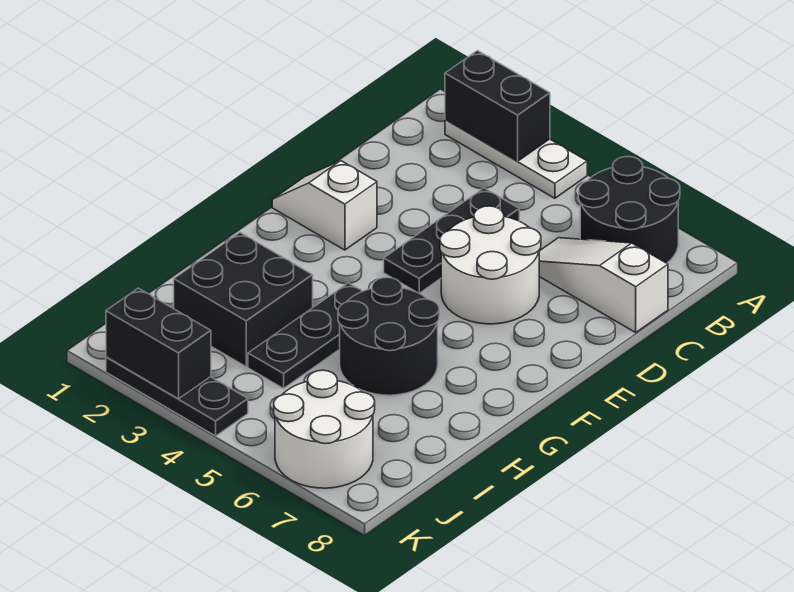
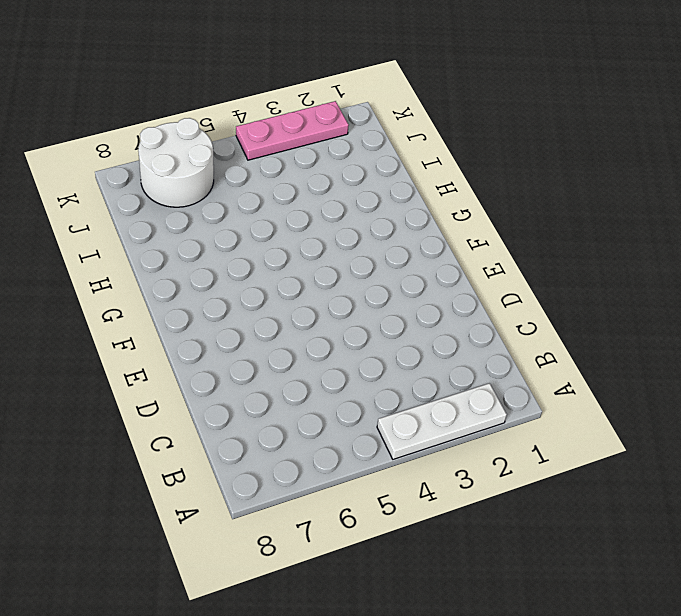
pink 1x3 plate [236,101,349,160] -> black 1x3 plate [106,357,248,436]
none -> black 2x2 round brick [579,156,680,263]
none -> black 1x3 plate [384,188,519,293]
none -> white 1x3 slope [539,238,668,332]

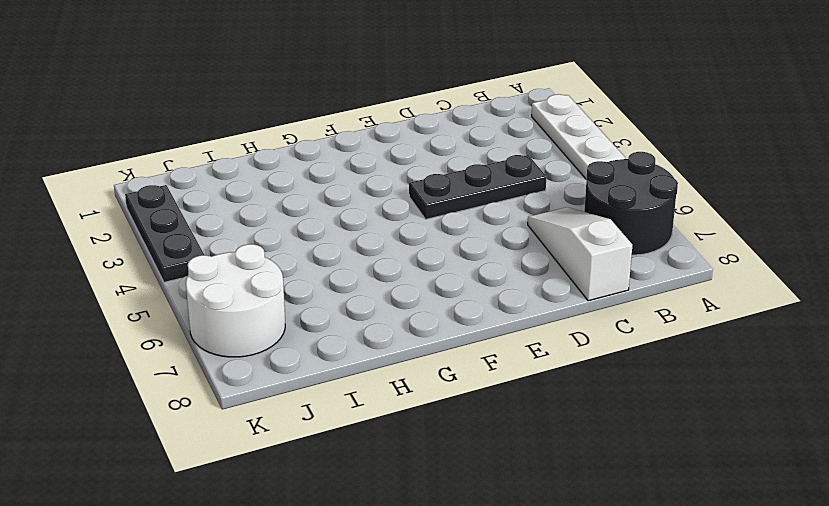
none -> white 2x2 round brick [440,206,541,324]
none -> white 1x2 slope [272,161,377,250]
none -> black 1x3 plate [248,283,362,388]

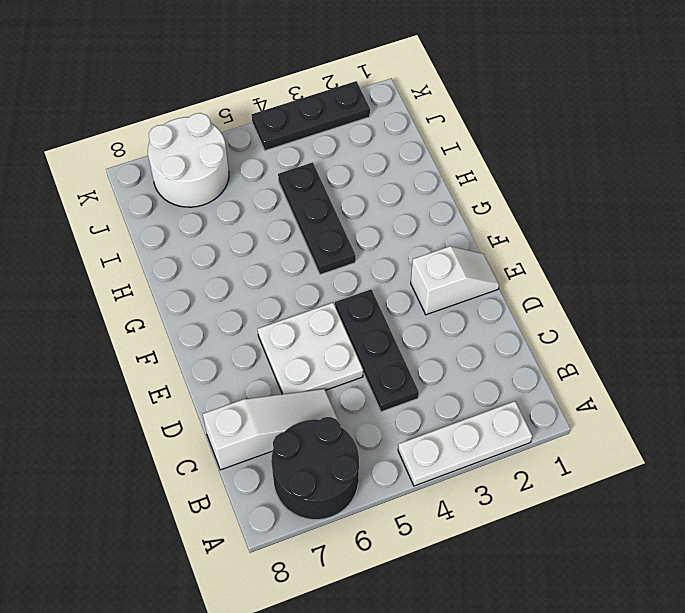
white 2x2 plate [258,303,363,394] -> white 2x2 round brick [440,206,541,324]
none -> black 2x2 round brick [338,277,439,395]
none -> black 2x2 brick [174,233,313,367]
none -> black 1x2 brick [445,51,550,161]

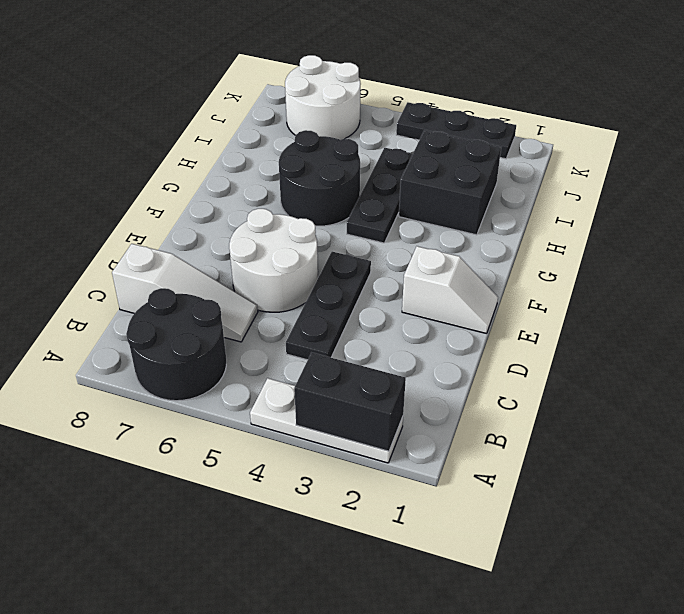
none -> black 1x2 brick [106,288,211,399]

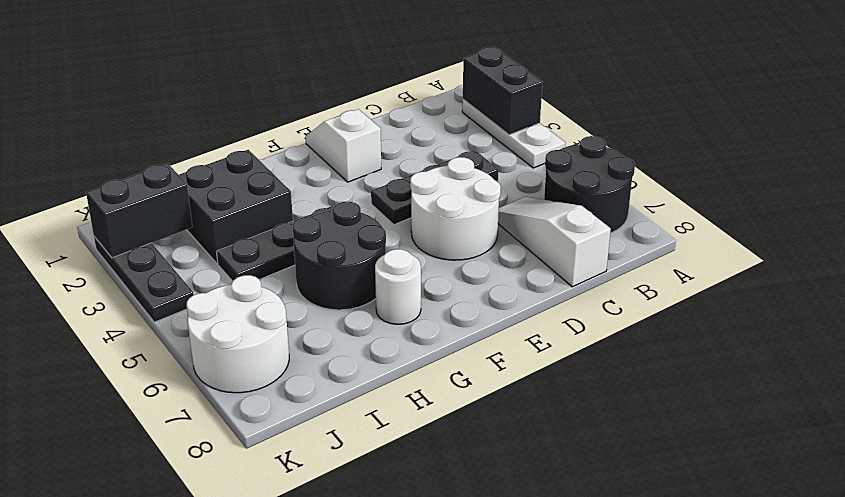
white 1x1 round brick [375,249,421,324] -> none
black 1x2 brick [86,163,192,258] -> black 1x2 brick turned to [106,288,211,399]

